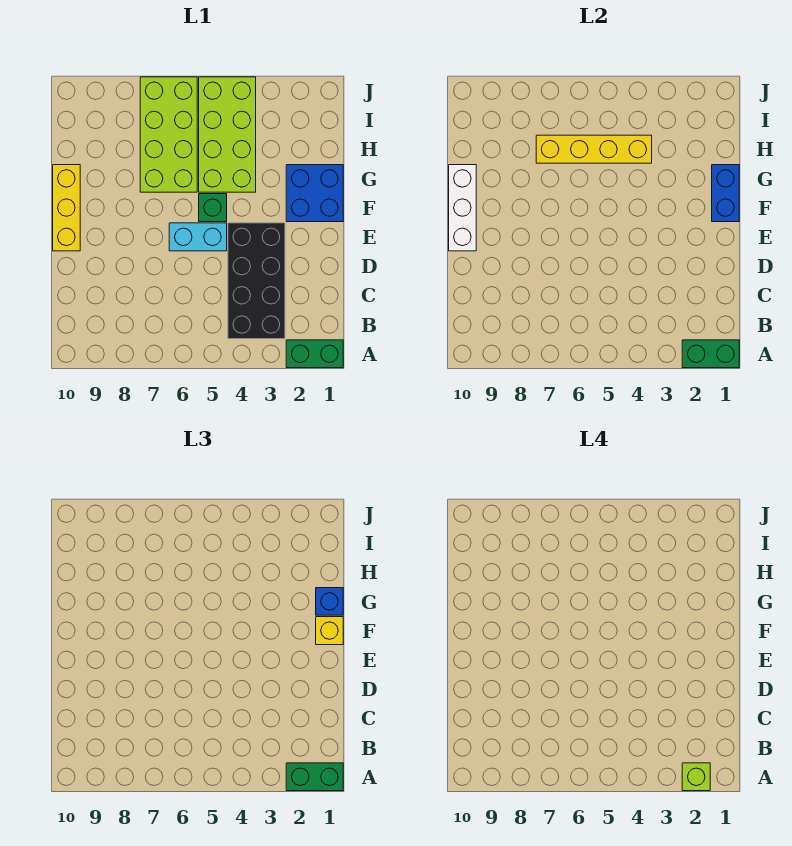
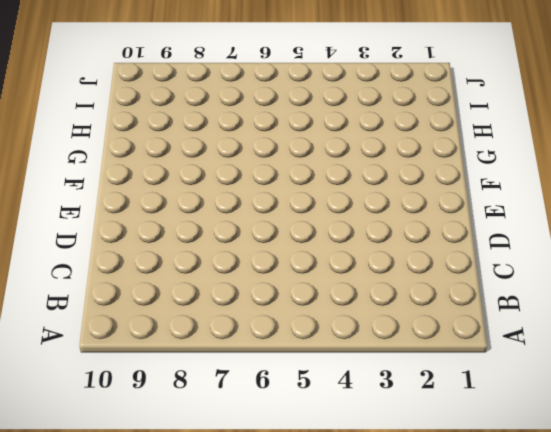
none -> green 1x2 brick [286,340,343,368]
none -> black 2x4 brick [228,223,285,339]
none -> cyan 1x2 brick [169,223,227,251]

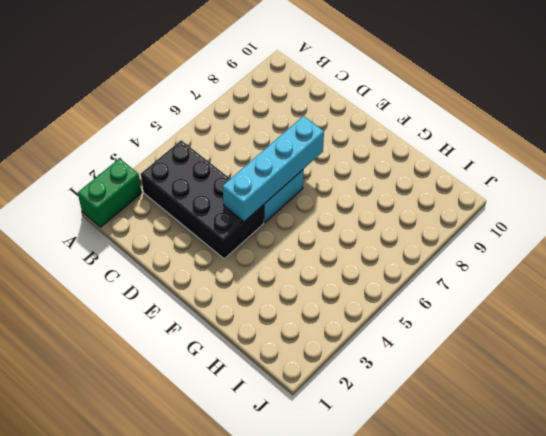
cyan 1x4 brick [222,116,324,222] -> none
none -> yellow 1x3 brick [53,165,80,251]
none -> blue 2x2 brick [286,165,343,222]
none -> green 1x1 brick [199,194,227,222]

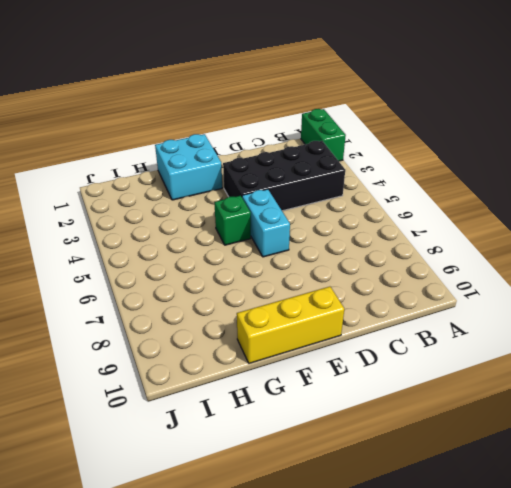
cyan 2x2 brick [155,134,222,200] -> blue 2x2 brick [286,165,343,222]
none -> lime 2x4 brick [199,77,256,192]
none -> lime 2x4 brick [140,77,197,192]
none -> green 1x2 brick [682,340,739,368]

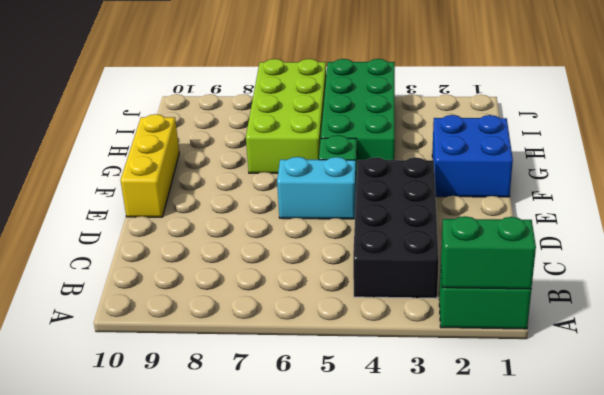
green 2x4 brick [321,59,395,161] -> lime 2x4 brick [199,77,256,192]
none -> white 1x3 brick [449,165,476,251]
none -> blue 1x2 brick [712,165,739,222]
none -> yellow 1x4 brick [536,135,652,163]

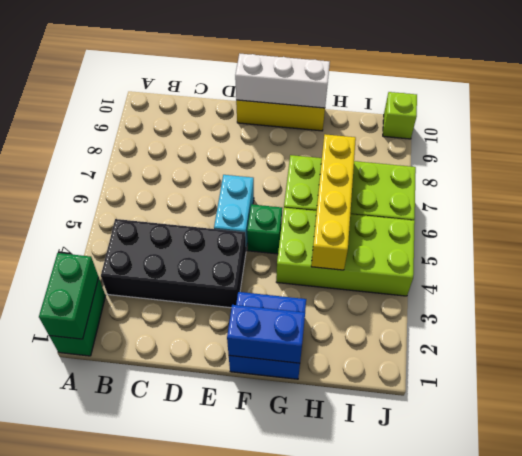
lime 1x1 brick [383,92,417,139] -> lime 1x1 brick moved to [682,763,710,791]
none -> green 1x2 brick [286,763,343,791]
none -> yellow 1x1 brick [316,617,343,645]
none -> blue 1x1 brick [316,588,343,615]

